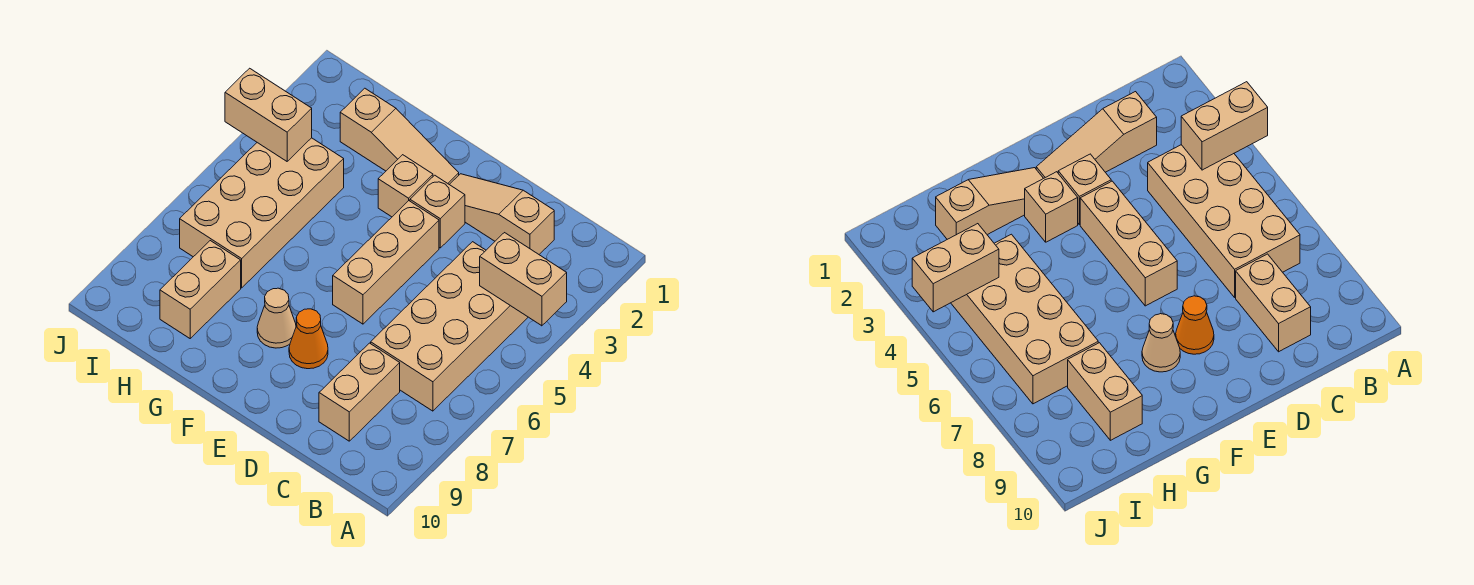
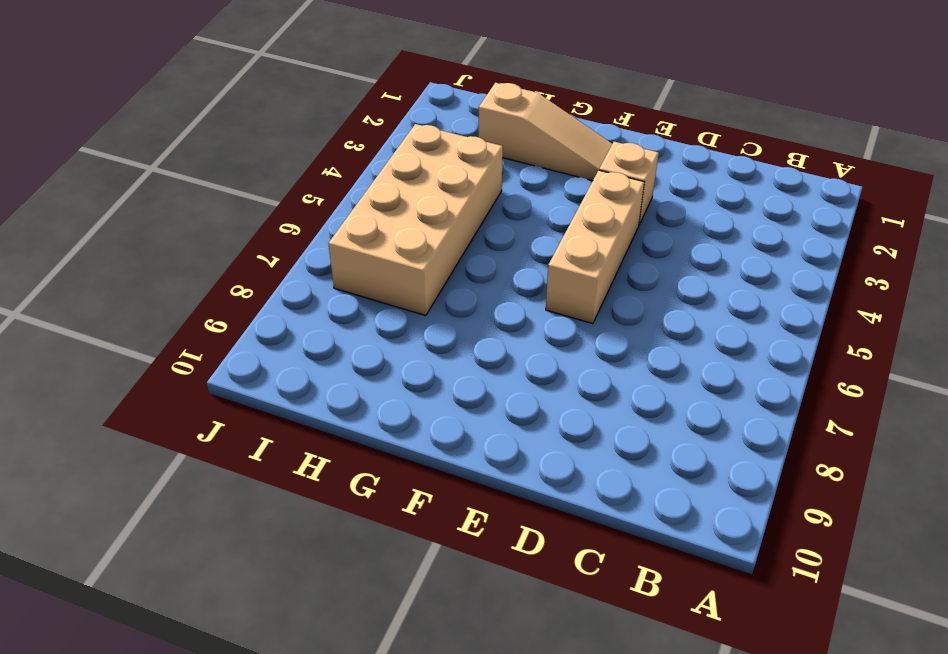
none -> tan 2x4 brick [371,242,528,411]
none -> tan 1x3 slope [449,174,554,254]
none -> tan 1x2 brick [319,343,400,441]

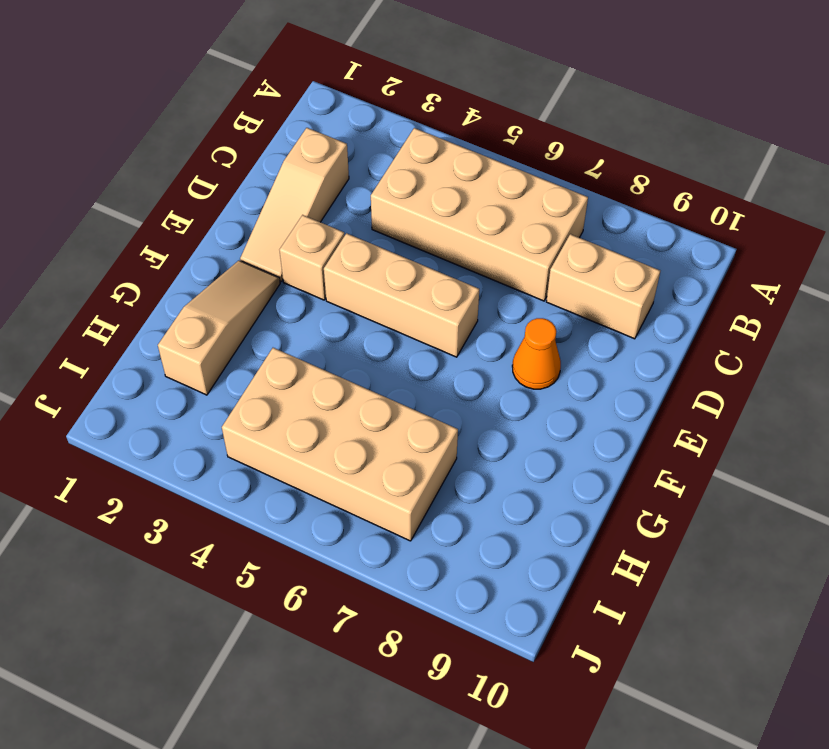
none -> tan 1x1 brick [378,155,433,217]
none -> tan 1x1 cone [257,288,296,348]
none -> tan 1x2 brick [160,241,241,338]

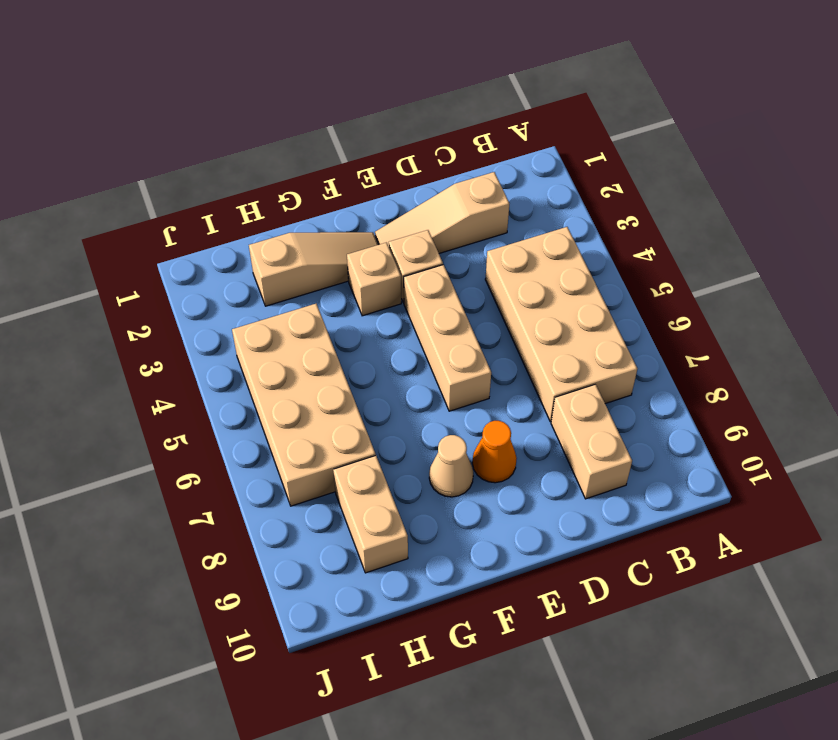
none -> tan 1x2 brick [480,233,567,326]
none -> tan 1x2 brick [225,68,312,161]

